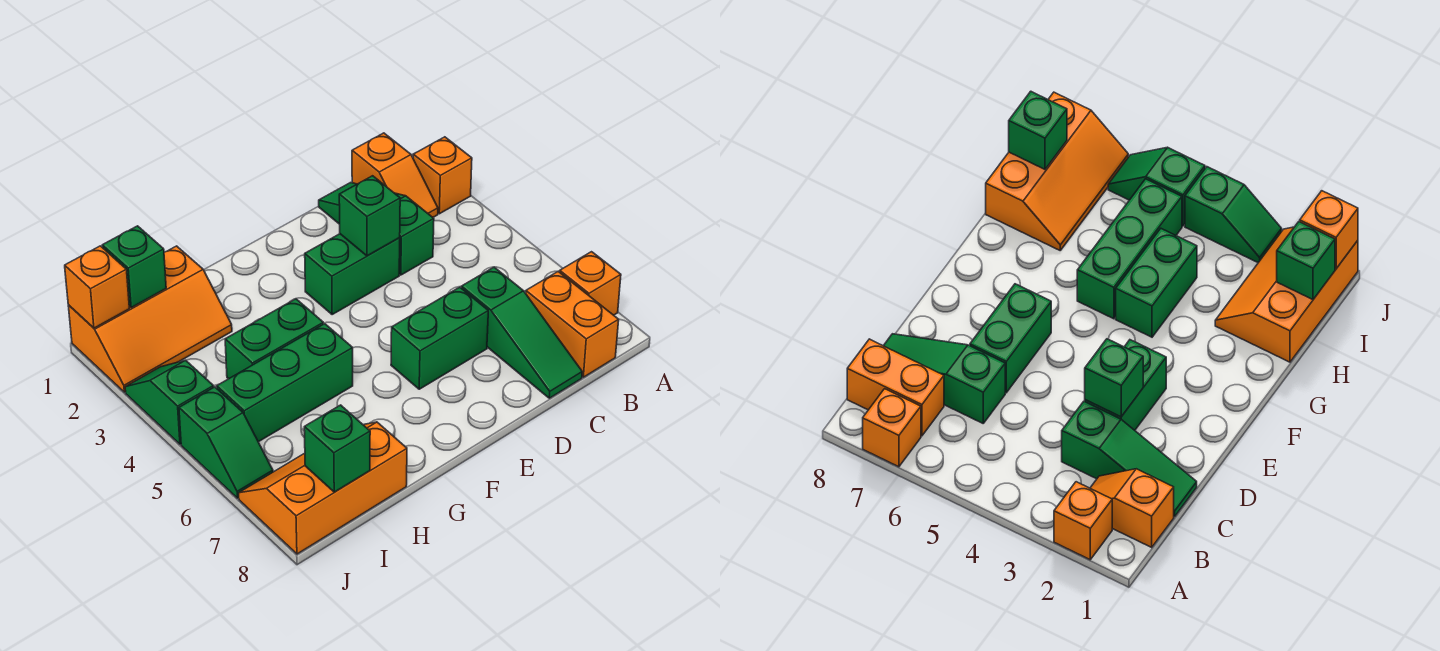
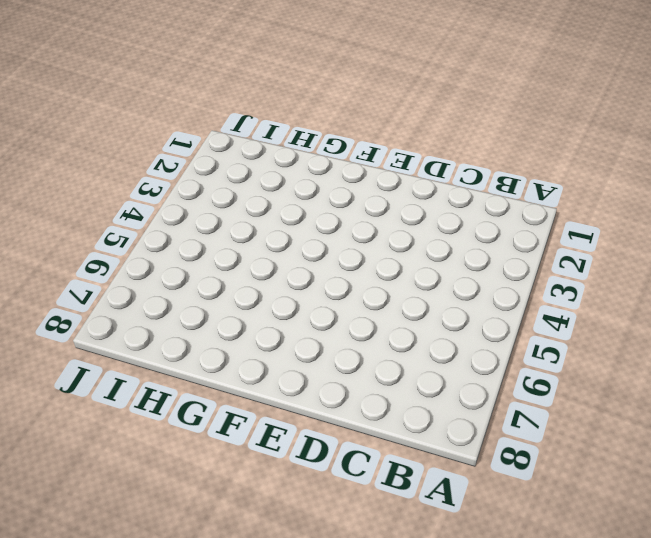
none -> orange 1x1 brick [413,137,472,214]
none -> orange 1x1 brick [560,252,621,315]
none -> orange 1x2 slope [352,133,438,217]

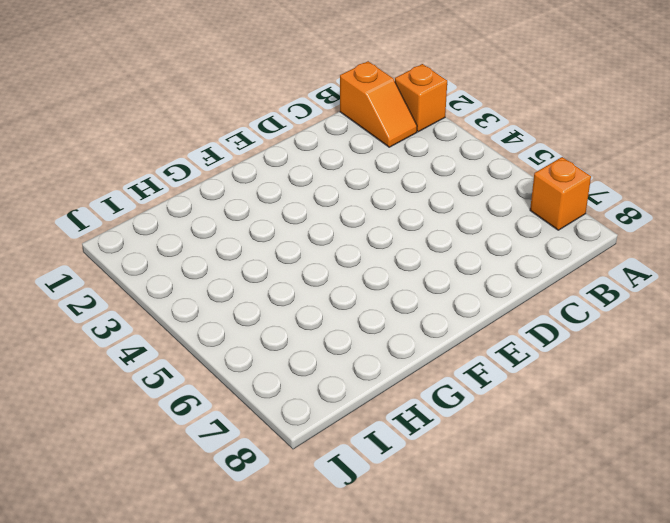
none -> orange 1x2 brick [526,271,619,377]
none -> green 1x3 slope [319,183,434,275]
none -> green 1x3 slope [461,267,582,398]

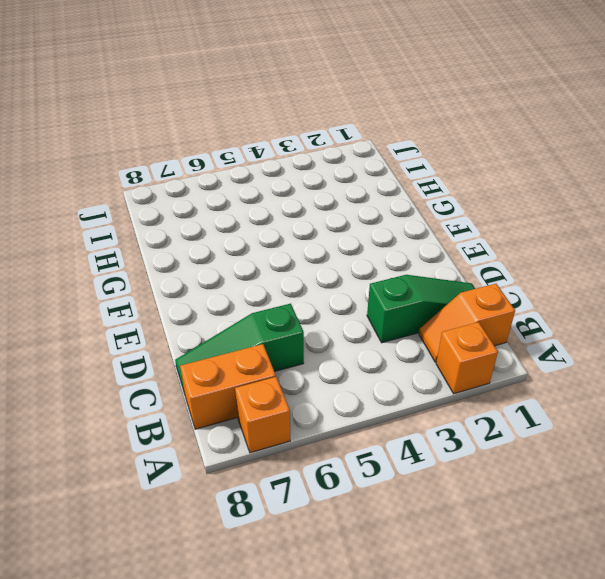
none -> green 1x2 brick [305,234,400,314]
none -> green 1x2 brick [391,287,488,389]
none -> green 1x2 brick [225,299,323,379]

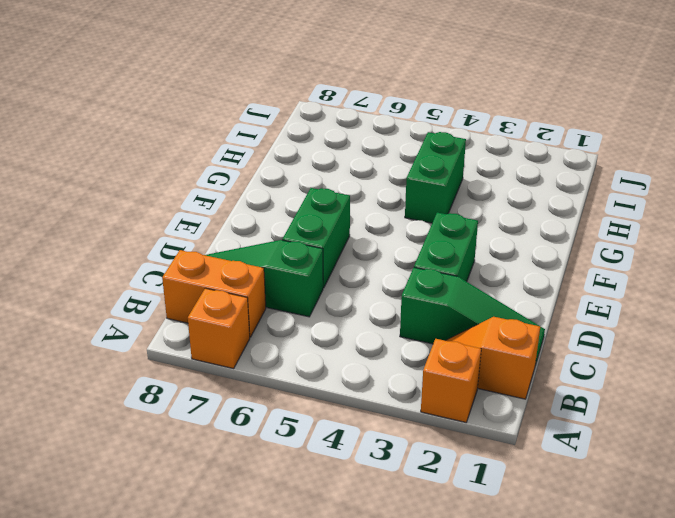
none -> green 1x3 brick [217,324,353,442]
none -> orange 2x3 slope [68,246,232,392]
none -> orange 2x3 slope [239,422,407,554]

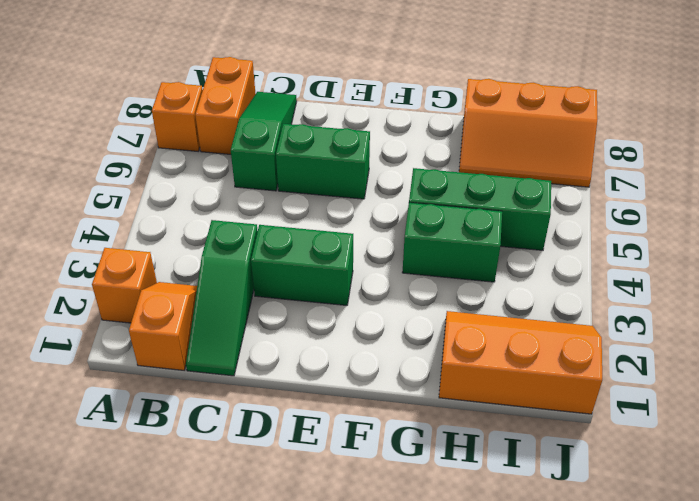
none -> green 1x2 slope [125,360,214,444]
none -> green 1x2 slope [179,387,273,498]
none -> green 1x1 brick [339,176,400,256]

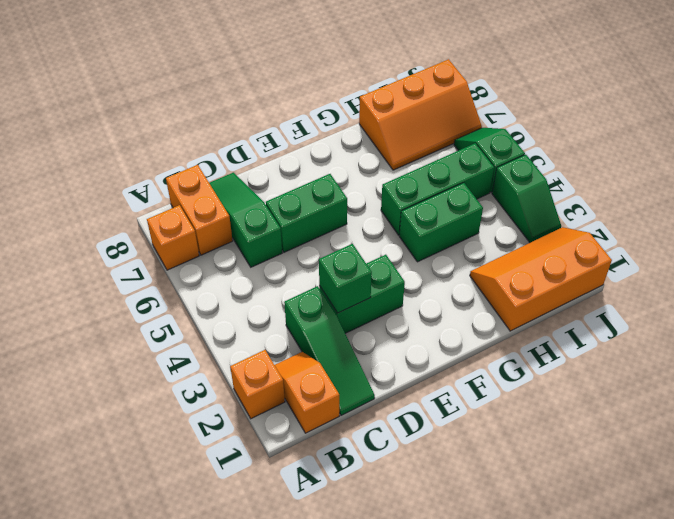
none -> green 1x1 brick [102,226,166,307]
none -> green 1x1 brick [304,405,370,492]
none -> orange 1x1 brick [65,246,129,328]

